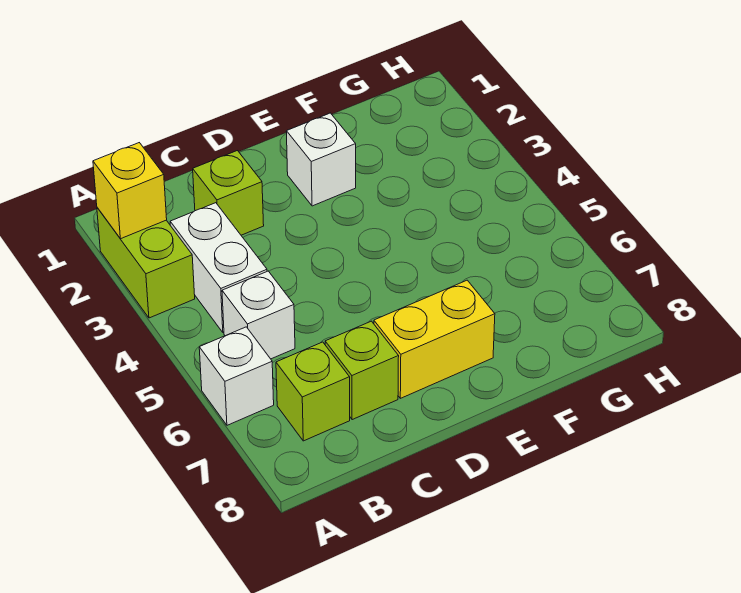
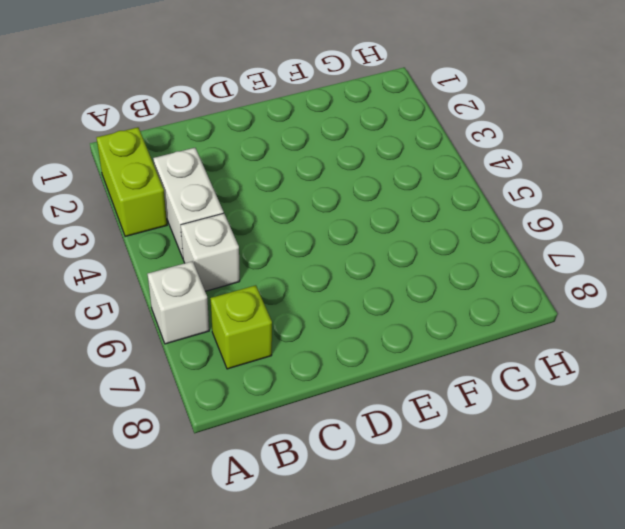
none -> lime 1x1 brick [193,151,264,235]
none -> lime 1x1 brick [325,321,399,420]

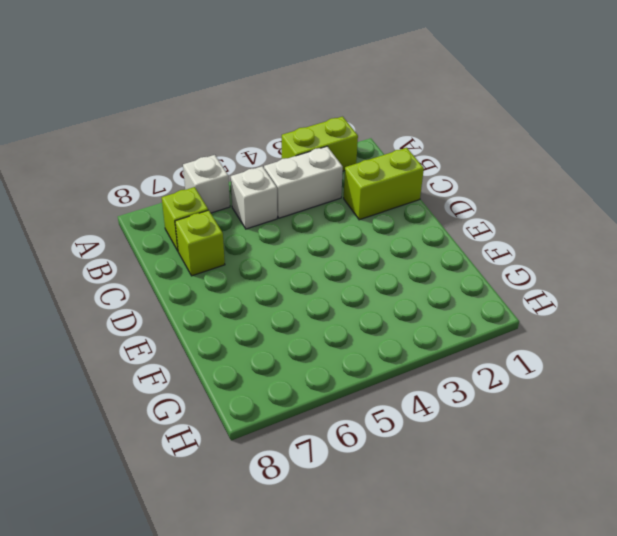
lime 1x2 brick [344,148,424,220] -> lime 1x1 brick [193,151,264,235]
none -> yellow 1x2 brick [374,280,495,398]
none -> white 1x1 brick [286,113,356,206]

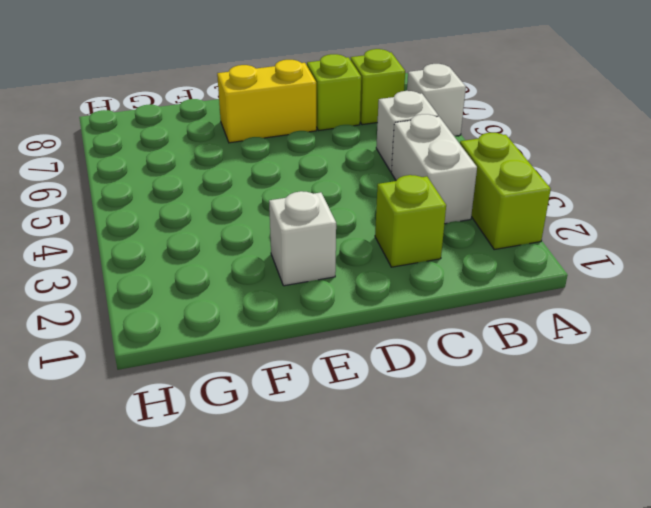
none -> yellow 1x1 brick [93,143,167,239]

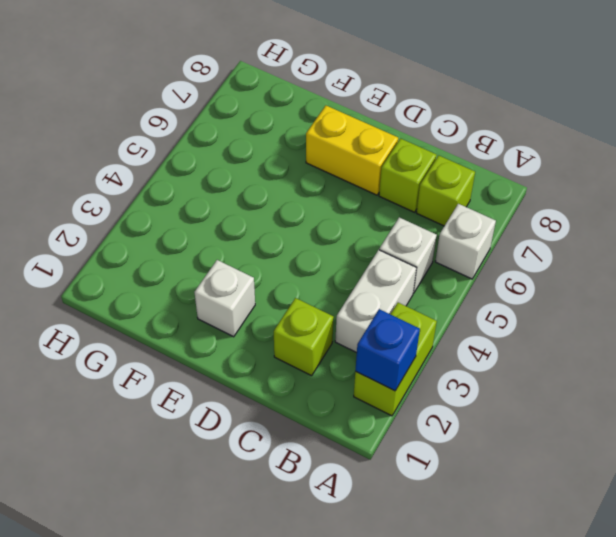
blue 1x1 brick [355,309,420,391] -> yellow 1x1 brick [93,143,167,239]

